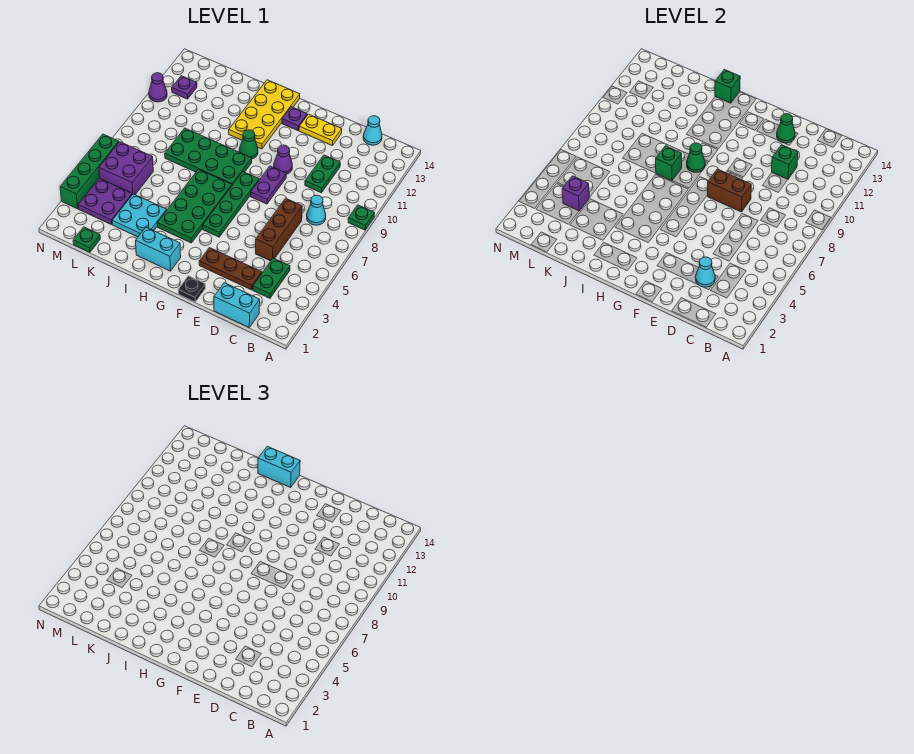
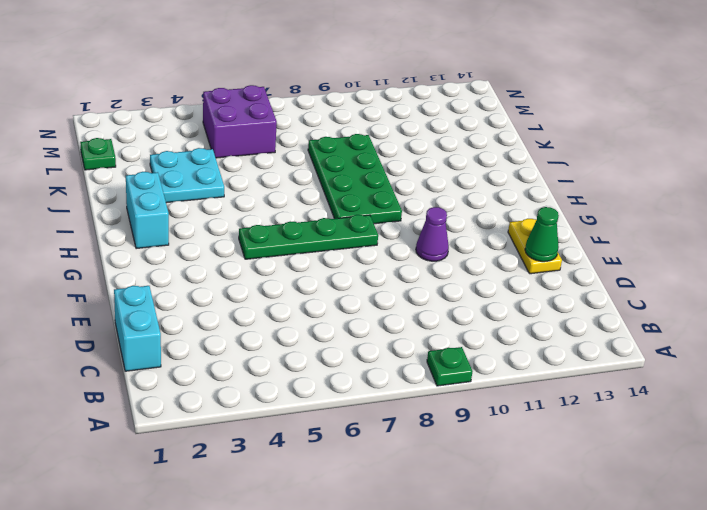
none -> green 1x2 plate [253,258,290,298]
none -> cyan 1x1 cone [307,195,326,225]
none -> cyan 1x1 cone [363,116,382,145]
none -> brown 1x3 plate [199,248,262,290]

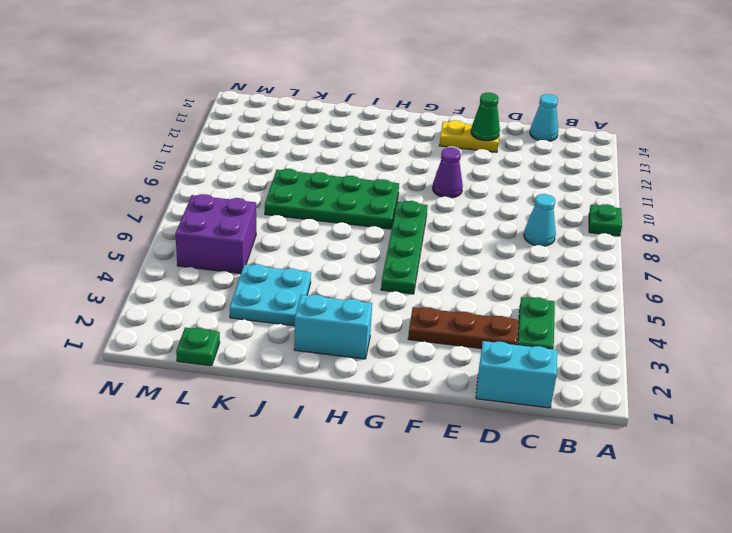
none -> brown 1x3 brick [256,198,302,261]
none -> green 1x2 plate [305,155,340,193]
none -> black 1x1 plate [178,276,205,302]
none -> purple 1x2 plate [251,166,286,204]

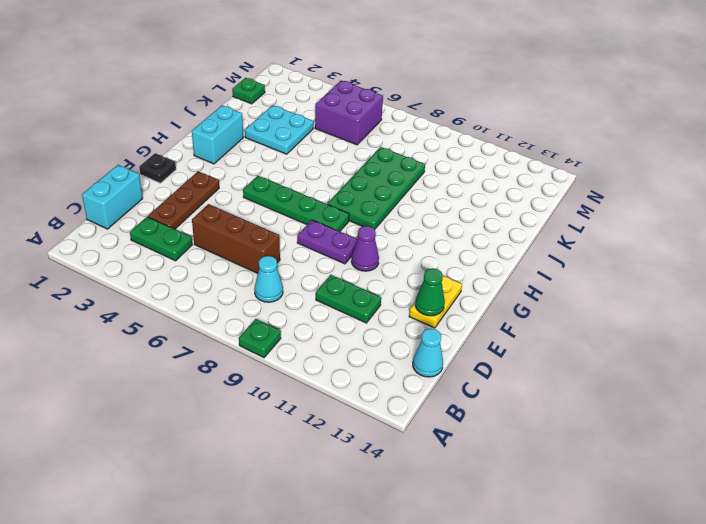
none -> purple 1x1 plate [282,107,307,131]
none -> green 2x4 plate [157,169,232,243]
none -> green 1x1 cone [239,130,258,159]
none -> yellow 2x4 plate [229,80,300,149]

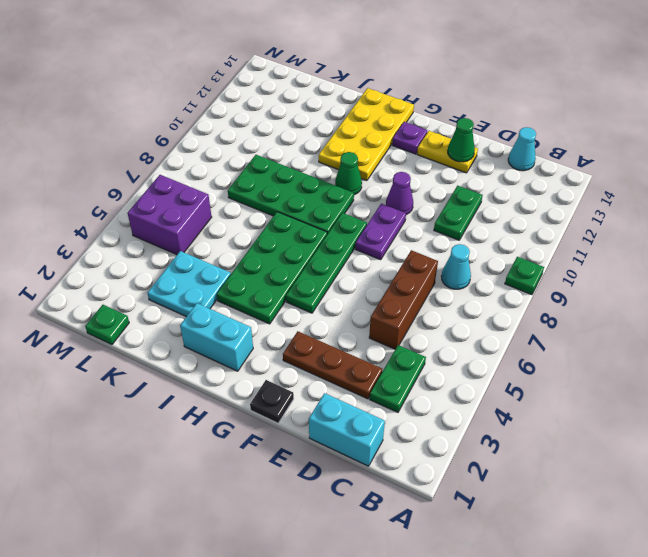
none -> purple 2x2 plate [78,178,132,225]
none -> purple 1x1 plate [172,76,197,99]
none -> green 1x4 brick [60,134,119,209]
none -> purple 1x1 cone [149,73,167,102]

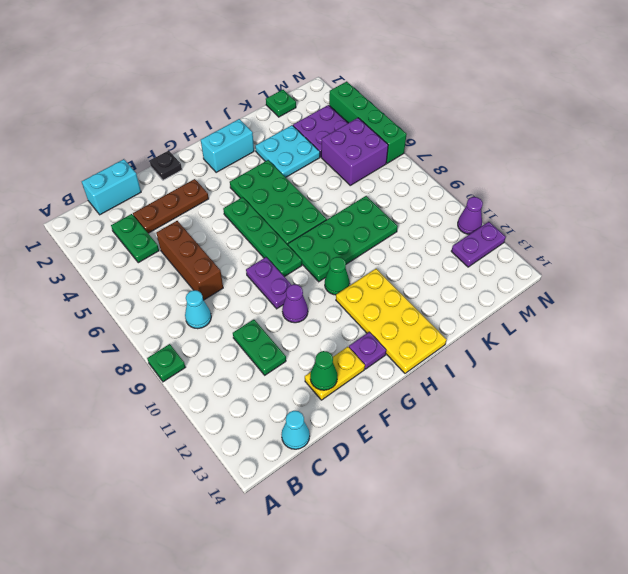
purple 1x2 plate [451,222,506,267] -> purple 1x1 plate [172,76,197,99]
none -> cyan 1x1 cone [696,257,715,287]
none -> green 1x1 brick [772,145,798,179]
none -> brown 1x2 brick [708,169,751,212]
none -> green 1x1 cone [687,143,705,172]

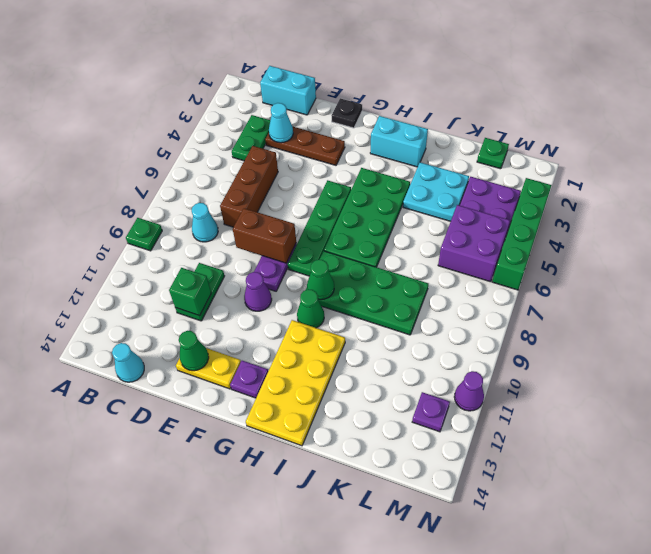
none -> green 1x1 brick [656,146,682,181]
none -> green 1x1 brick [715,69,740,103]
none -> purple 1x1 brick [562,176,589,211]
none -> cyan 1x2 brick [258,446,300,487]

